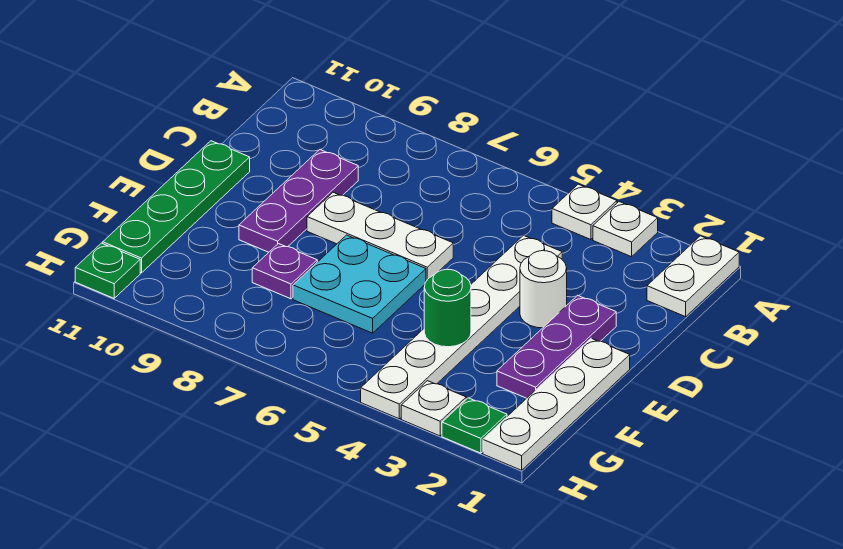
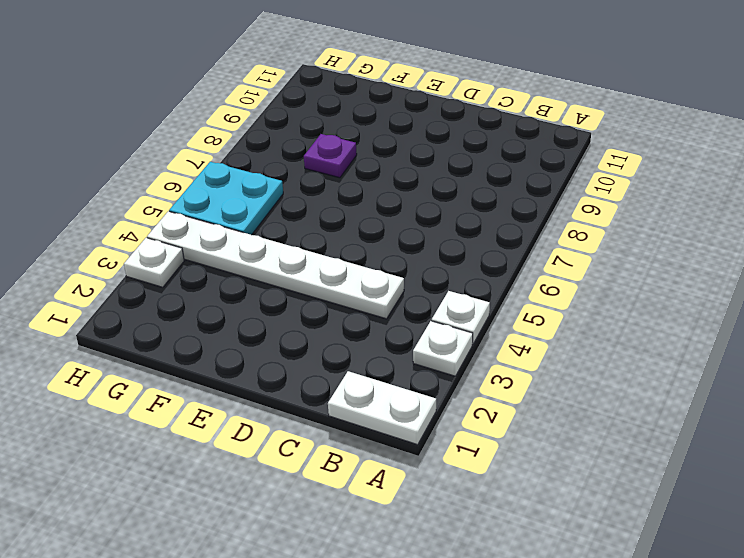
cyan 2x2 plate [169,162,283,235] -> cyan 2x2 plate moved to [293,235,426,333]
none -> purple 1x3 plate [239,150,358,252]
none -> purple 1x3 plate [497,295,616,398]
none -> white 1x1 round brick [520,251,567,328]

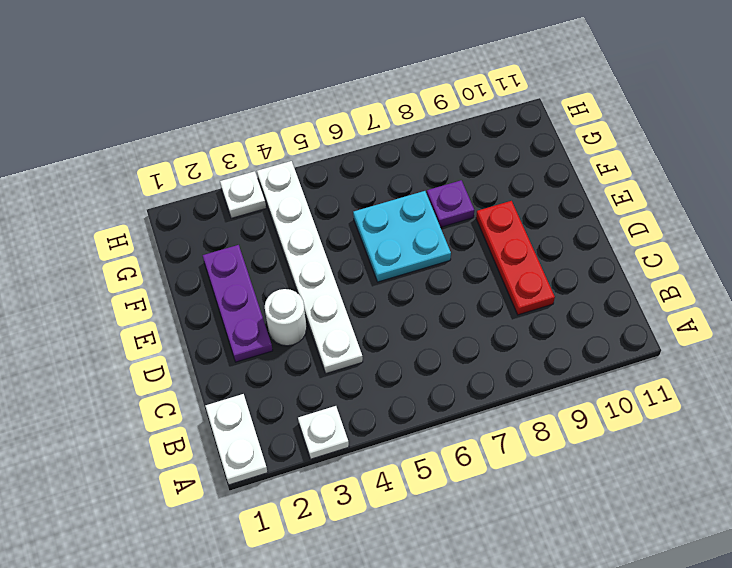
red 1x3 plate [476,201,555,315] -> purple 1x3 plate [239,150,358,252]
none -> white 1x1 plate [552,184,617,240]
none -> white 1x3 plate [307,192,453,281]
none -> green 1x4 plate [103,141,250,273]

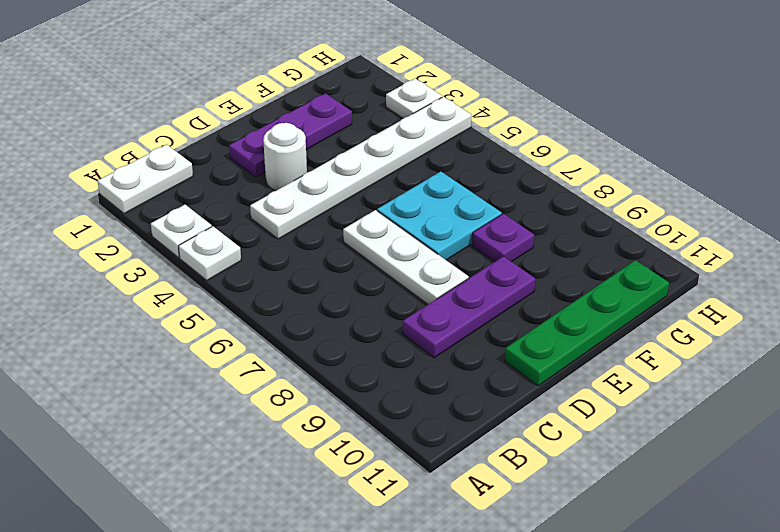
none -> white 1x4 plate [483,338,630,470]
none -> green 1x1 plate [442,398,507,453]
none -> green 1x1 plate [75,243,140,298]

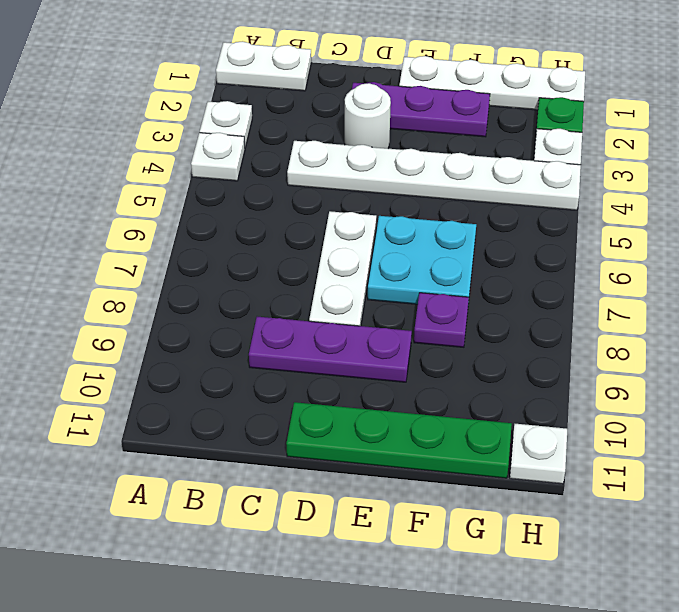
white 1x1 plate [510,424,567,484] -> green 1x1 plate [75,243,140,298]
none -> green 1x1 round brick [424,269,471,347]

